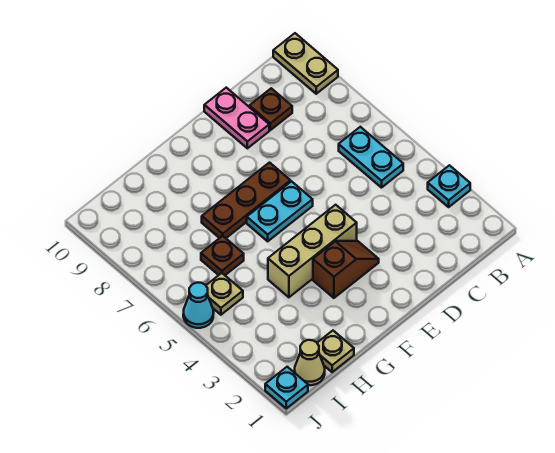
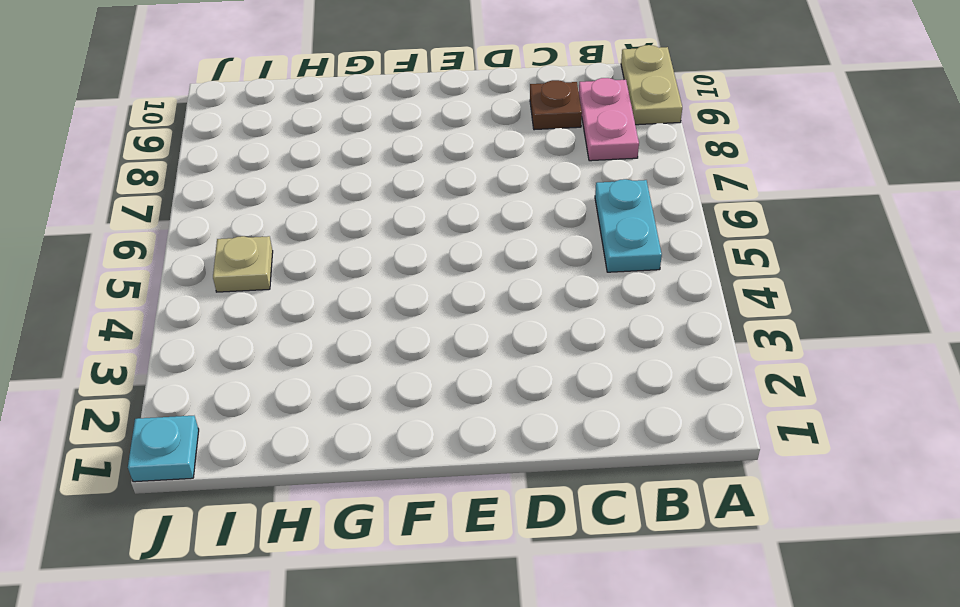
pink 1x2 plate [579,78,639,161] -> pink 1x2 plate moved to [204,88,269,148]
none -> cyan 1x1 plate [428,165,470,207]
none -> brown 1x2 slope [313,241,379,298]
none -> tan 1x3 brick [268,205,357,297]

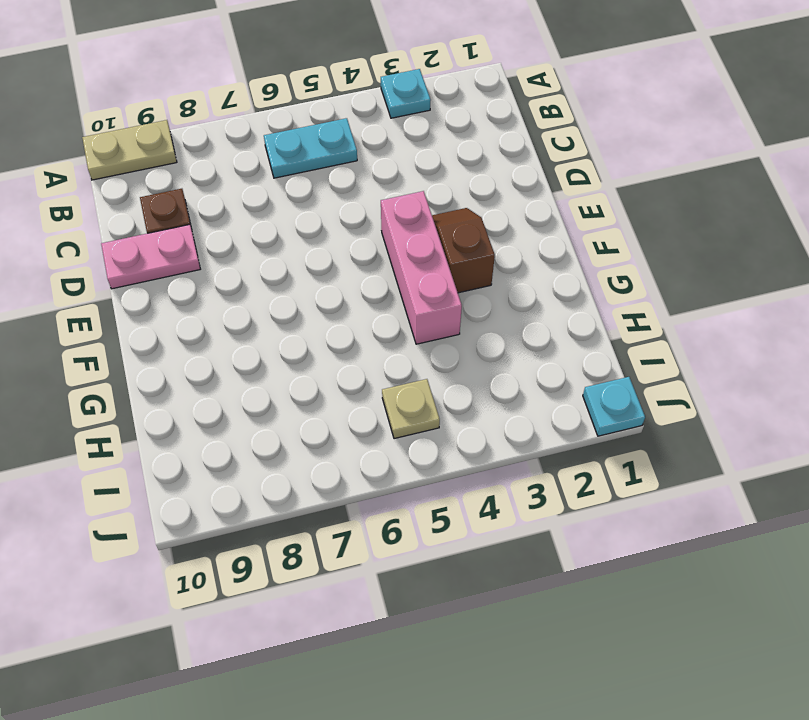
pink 1x3 brick [381,191,462,344] -> tan 1x3 brick [268,205,357,297]
none -> cyan 1x2 plate [247,181,313,241]
none -> brown 1x3 plate [202,163,290,238]
none -> tan 1x1 plate [317,331,354,372]

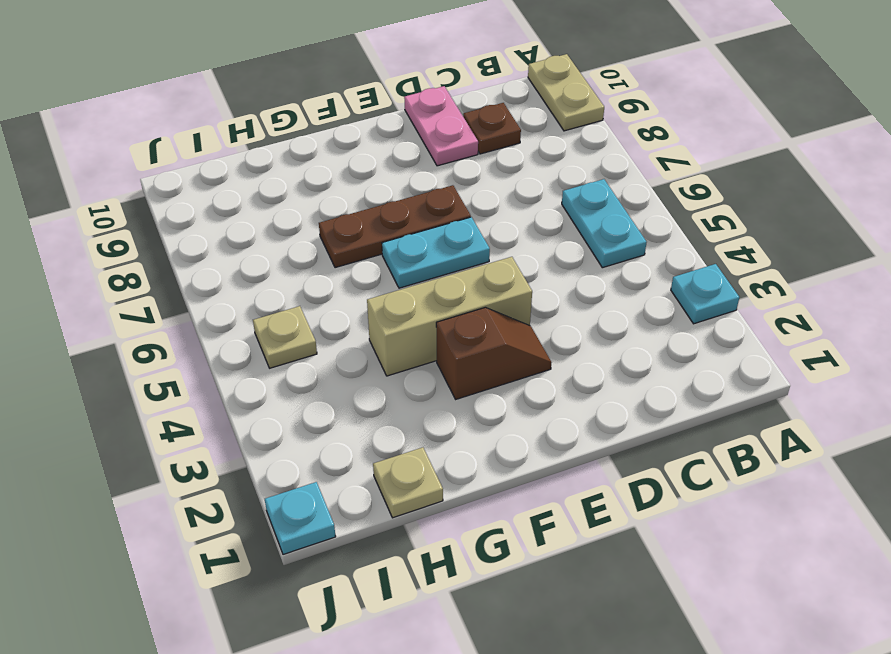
none -> brown 1x1 plate [201,236,244,275]
none -> tan 1x1 cone [295,340,325,385]
none -> cyan 1x1 cone [183,283,214,328]

